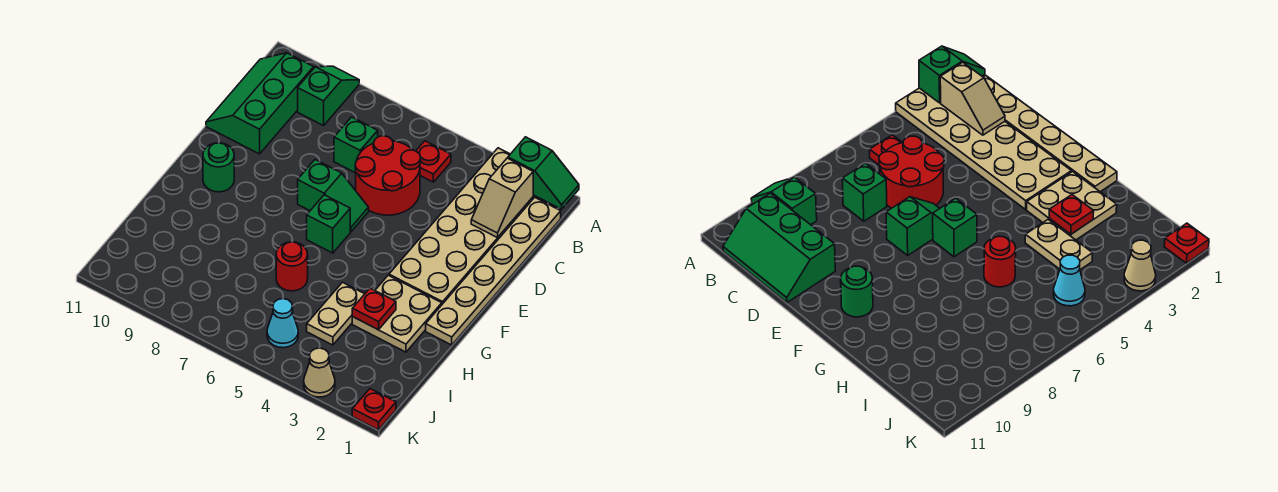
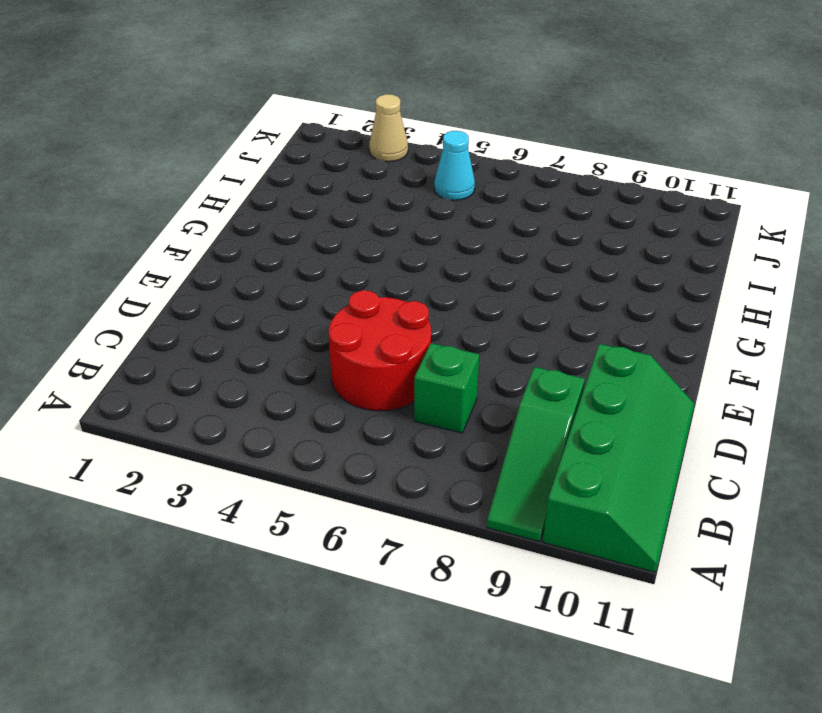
green 1x3 slope [487,367,585,542] -> green 1x2 slope [298,66,359,126]
green 2x4 slope [543,344,695,572] -> green 2x3 slope [206,53,314,154]
none -> tan 2x6 plate [389,148,539,304]
none -> tan 1x6 plate [426,197,561,345]
none -> red 1x1 plate [416,141,451,182]

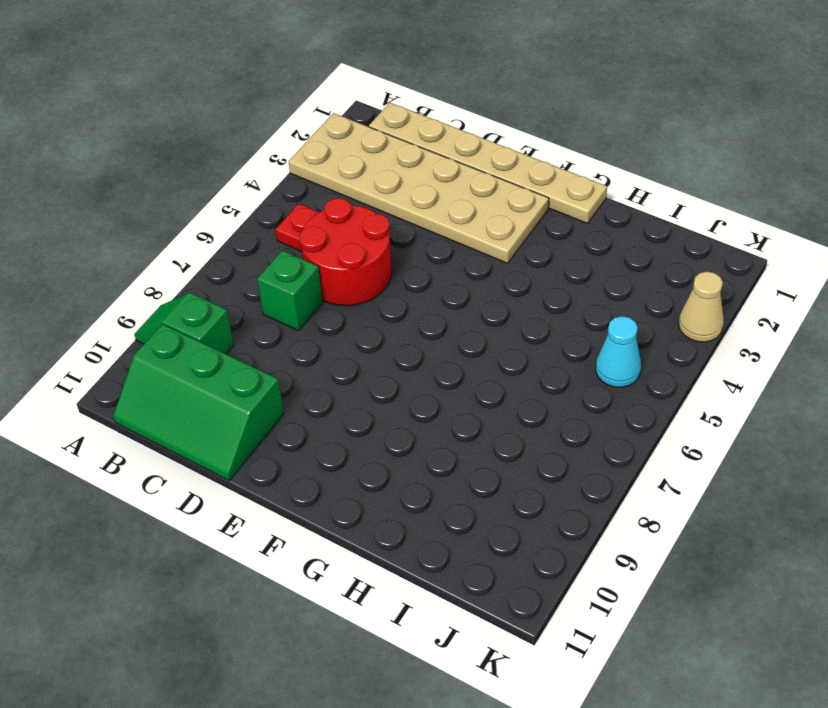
none -> green 1x2 slope [298,160,369,232]
none -> green 1x1 brick [307,195,350,253]
none -> green 1x1 round brick [203,143,234,192]

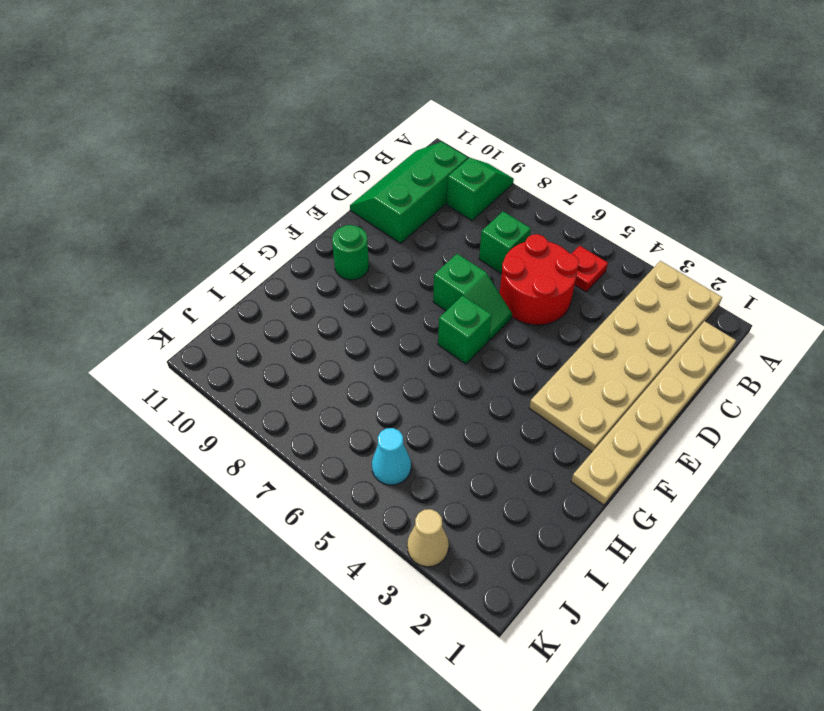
none -> tan 2x2 plate [352,275,442,352]
none -> tan 1x2 plate [307,282,364,345]
none -> red 1x1 round brick [276,242,308,291]

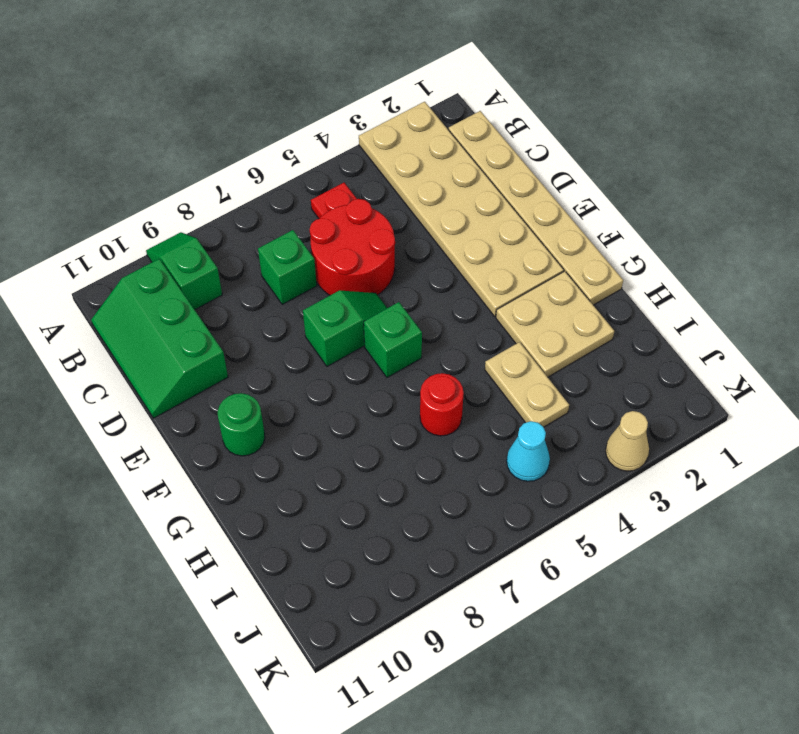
none -> red 1x1 plate [352,389,396,430]
none -> green 1x2 slope [508,137,579,209]
none -> tan 1x2 slope [471,158,533,238]

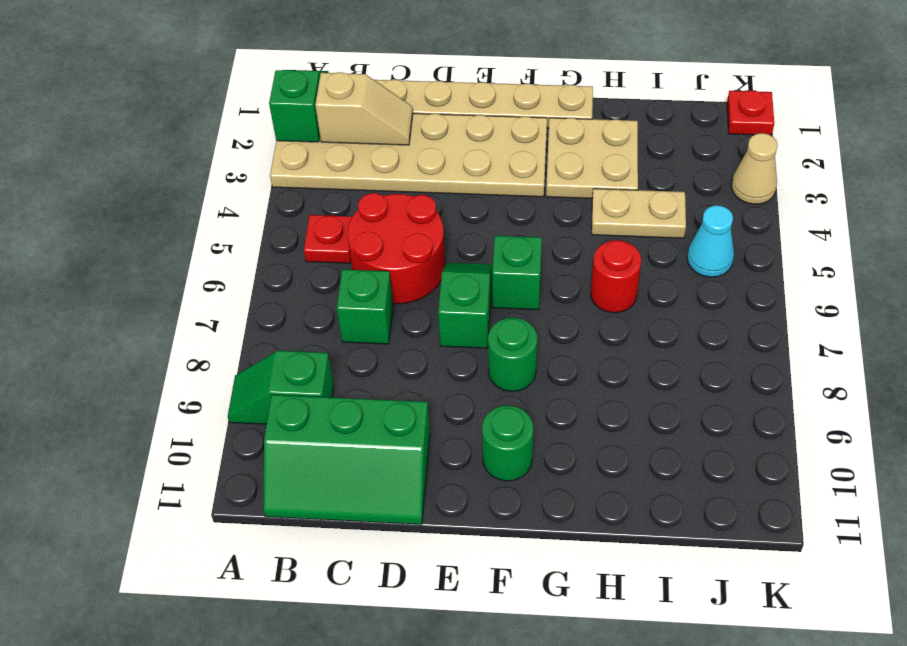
green 1x1 round brick [488,318,537,391] -> none
none -> red 1x1 plate [352,288,396,330]

